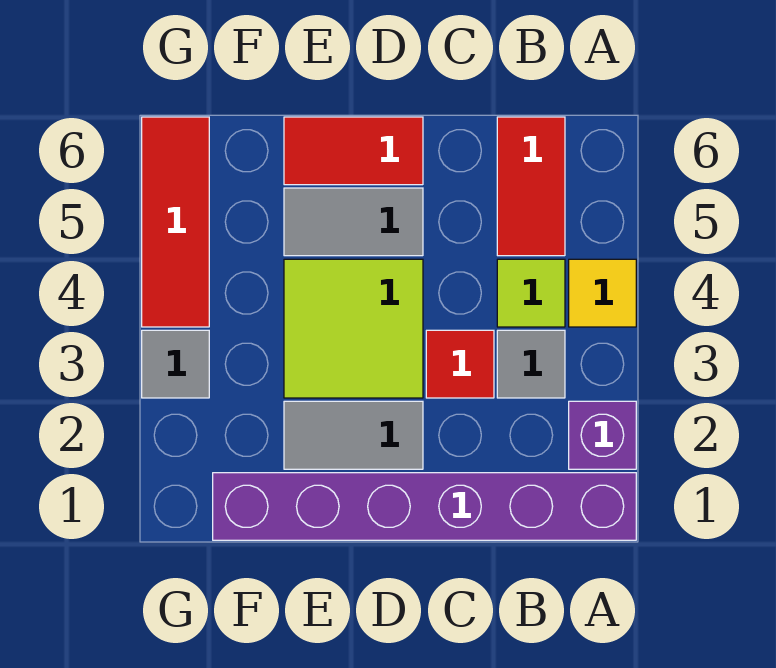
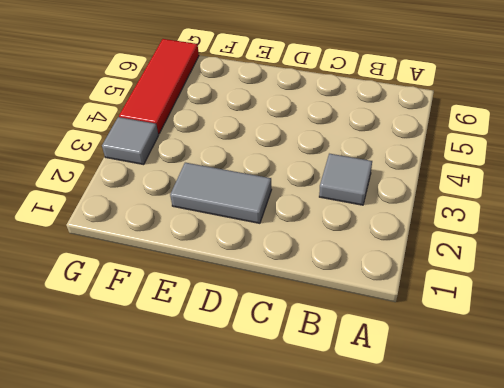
none -> purple 1x6 brick [213,473,636,540]
none -> purple 1x1 brick [569,401,636,469]
none -> yellow 1x1 tile [569,259,636,327]

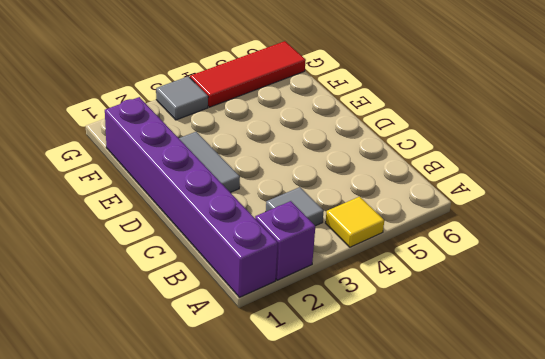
none -> lime 1x1 tile [497,259,565,327]
none -> red 1x2 tile [497,117,565,256]
none -> red 1x1 tile [426,330,494,398]

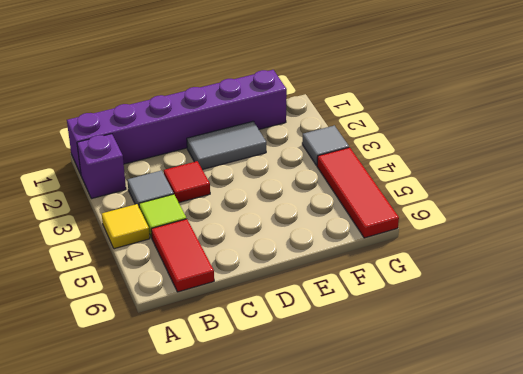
none -> lime 2x2 tile [284,259,423,398]
none -> grey 1x2 tile [284,188,423,256]
none -> red 1x2 tile [284,117,423,185]

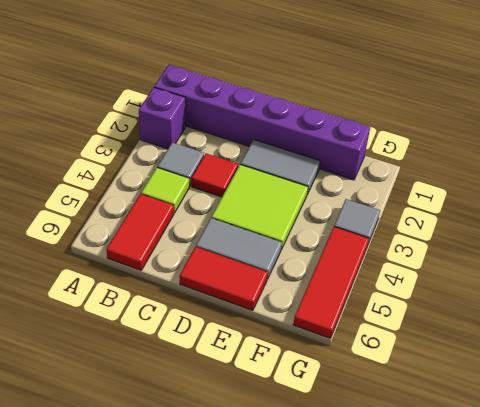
none -> yellow 1x1 tile [569,259,636,327]

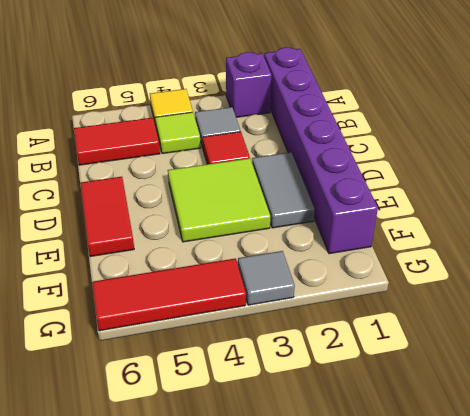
none -> grey 1x2 tile [284,188,423,256]

